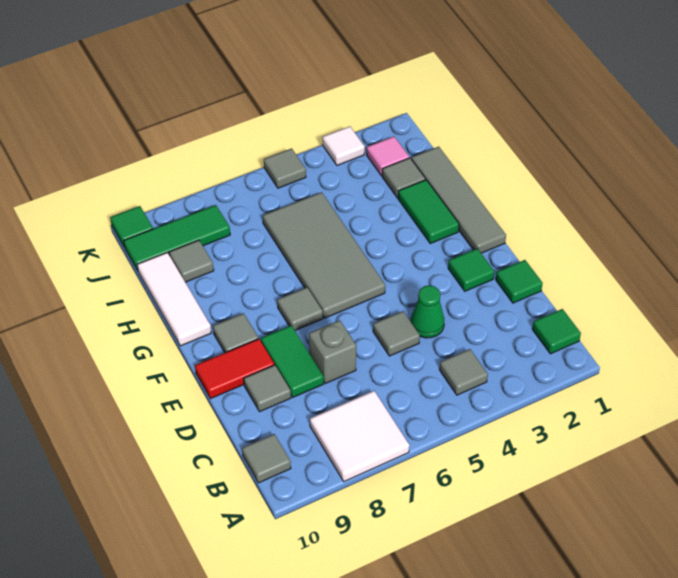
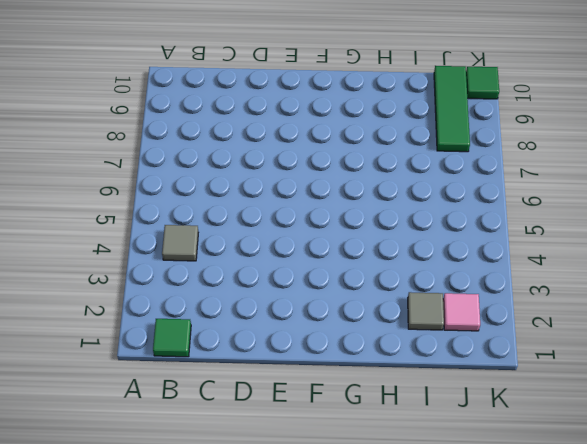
none -> white 2x2 tile [310,391,409,482]
none -> grey 1x1 tile [242,434,291,483]
none -> green 1x1 tile [496,260,543,303]

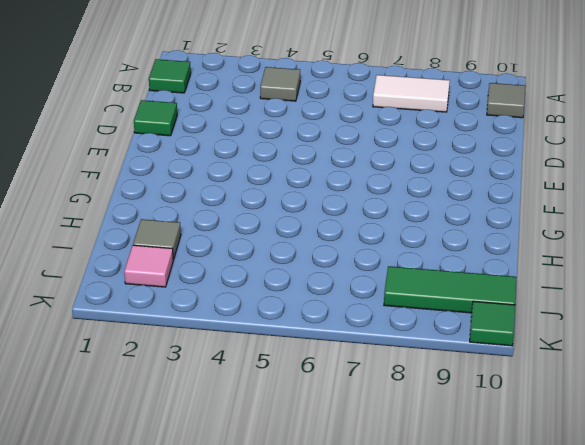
white 1x2 tile [373,75,450,112] -> white 2x2 tile [310,391,409,482]
none -> green 1x1 cone [411,285,444,338]
none -> grey 1x1 tile [373,311,420,356]
none -> grey 1x1 brick [309,320,356,383]

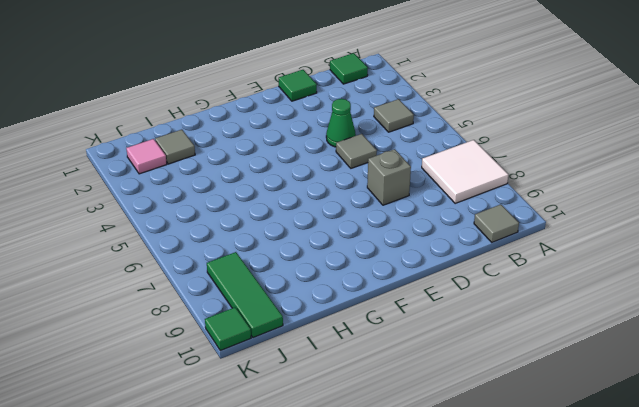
none -> green 1x2 tile [261,325,324,397]
none -> grey 1x1 tile [244,365,291,412]
none -> green 1x1 tile [448,248,494,291]

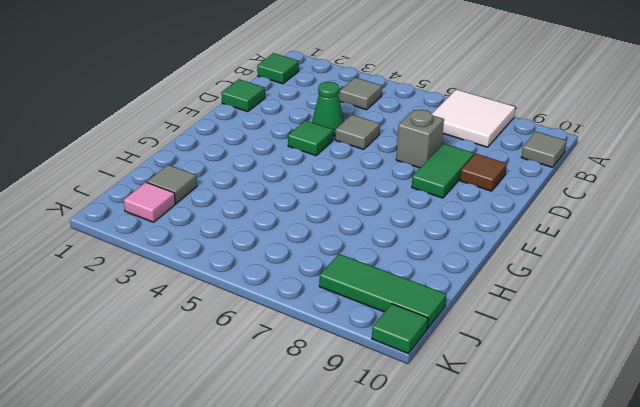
brown 1x1 tile [460,154,507,191] -> grey 1x1 tile [244,365,291,412]
green 1x1 tile [288,120,333,156] -> green 1x1 tile moved to [448,248,494,291]
none -> red 1x2 tile [195,339,274,399]
none -> grey 1x4 tile [411,147,506,253]
none -> grey 2x4 tile [263,192,385,318]

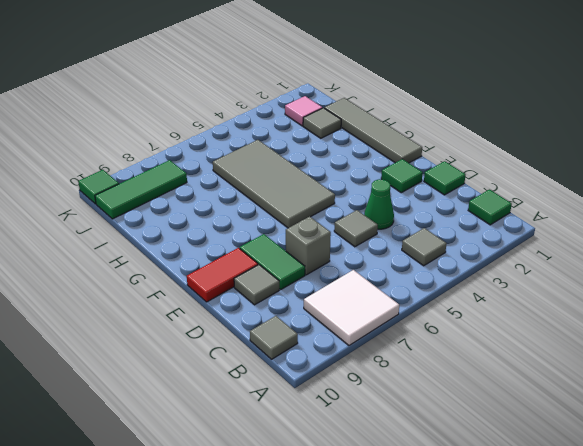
none -> grey 1x1 tile [277,287,323,330]
none -> grey 1x1 tile [213,313,259,353]
none -> green 1x2 tile [398,180,459,244]

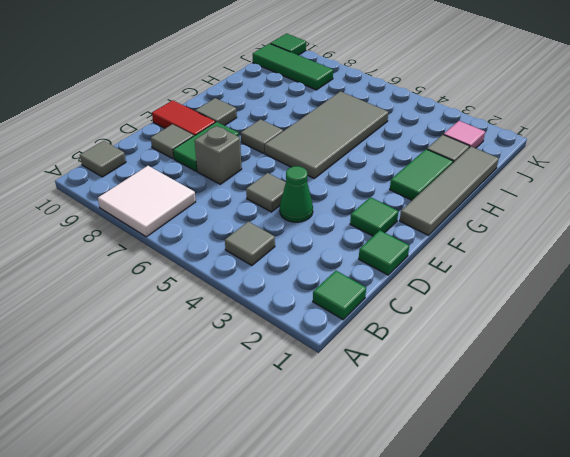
none -> white 1x3 tile [137,252,211,346]
none -> grey 1x1 tile [169,240,214,282]
none -> white 1x1 tile [322,126,365,165]

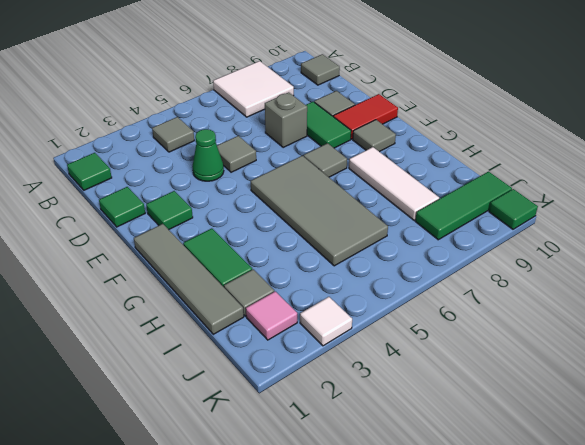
white 1x3 tile [349,147,439,220] -> white 1x3 tile moved to [137,252,211,346]
none -> grey 1x1 tile [169,240,214,282]
none -> grey 1x1 tile [264,148,306,188]

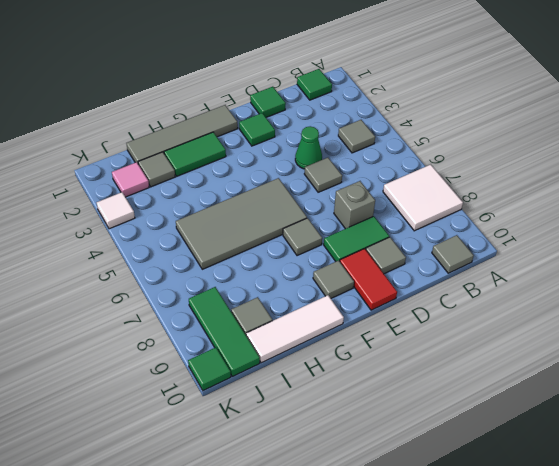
none -> grey 1x1 tile [264,148,306,188]

